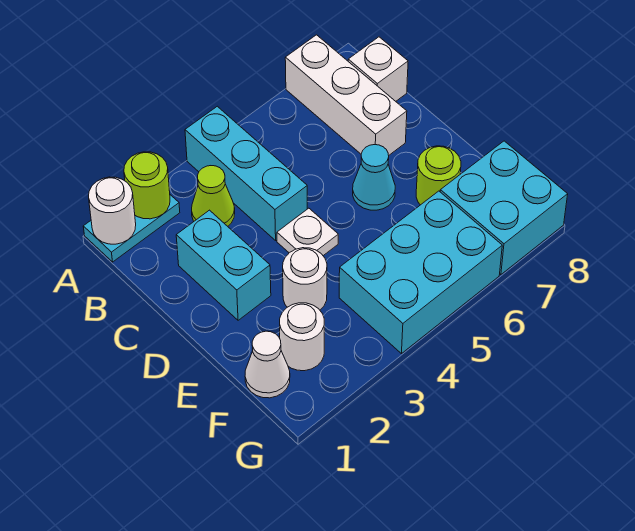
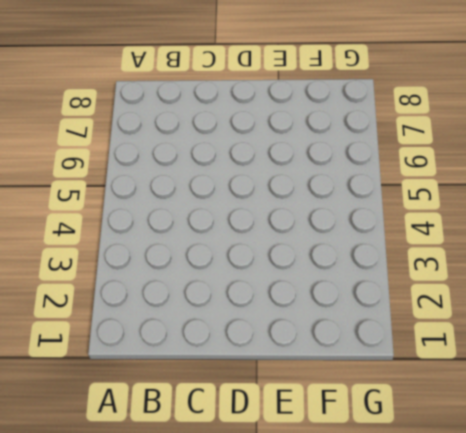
none -> cyan 1x2 plate [83,195,180,262]
none -> cyan 1x3 brick [185,106,307,240]
none -> white 1x3 brick [285,35,407,155]

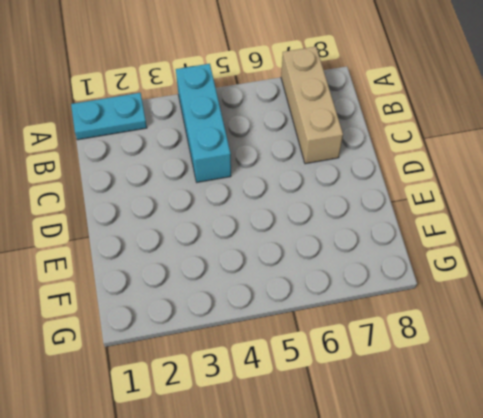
tan 1x3 brick [281,47,343,164] -> white 1x3 brick [285,35,407,155]
none -> lime 1x1 cone [192,166,235,226]
none -> white 1x1 brick [348,37,408,101]
none -> cyan 1x2 brick [176,210,271,320]

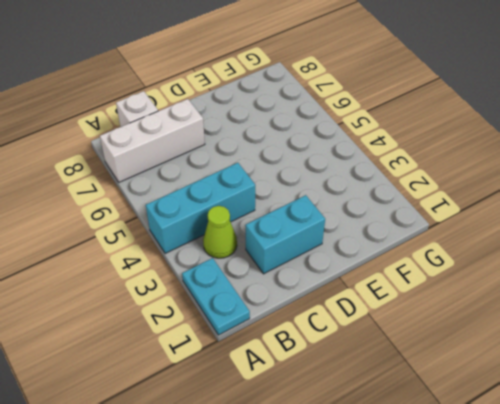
none -> white 1x1 plate [277,208,338,256]
none -> cyan 1x1 cone [353,145,395,210]
none -> white 1x1 round brick [283,248,327,310]

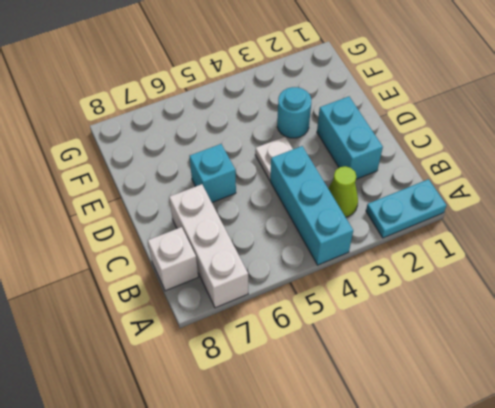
cyan 1x1 brick [190,144,236,202] -> cyan 1x1 cone [353,145,395,210]
cyan 1x1 round brick [277,87,311,138] -> white 1x1 round brick [283,248,327,310]
none -> lime 1x1 round brick [416,146,461,205]
none -> white 1x1 cone [245,331,290,398]
none -> white 1x1 round brick [280,303,324,371]

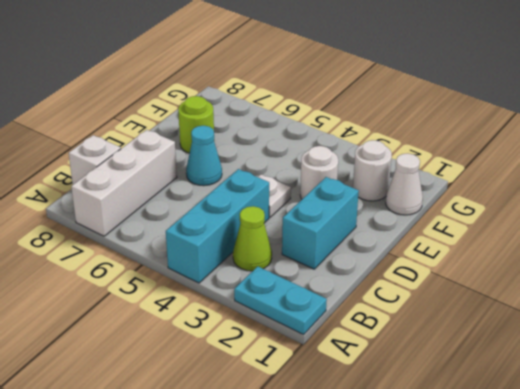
none -> cyan 2x3 brick [339,191,502,354]
none -> cyan 2x2 brick [440,141,568,275]
none -> white 1x1 round brick [89,177,136,244]

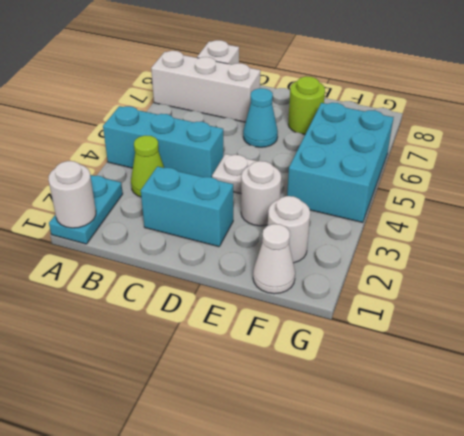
none -> cyan 2x2 brick [440,141,568,275]
none -> lime 1x1 round brick [124,152,170,219]

